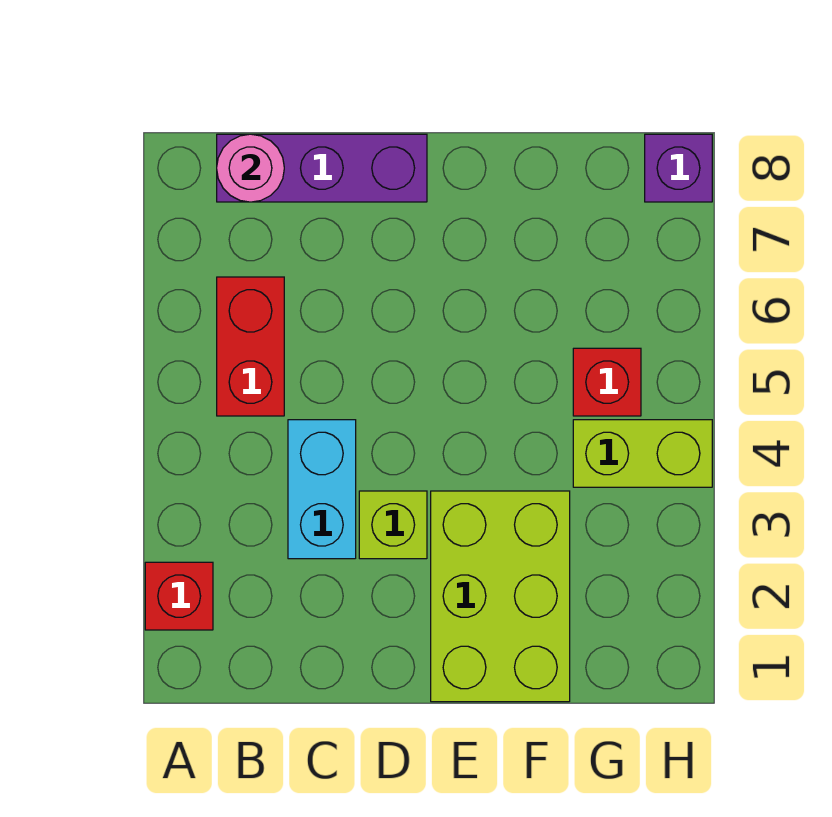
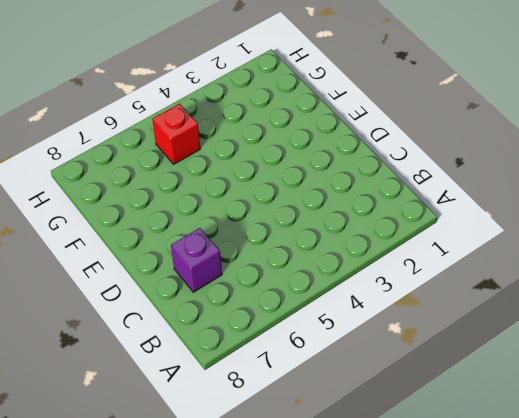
purple 1x1 brick [171,228,222,292] -> purple 1x1 brick moved to [645,134,712,202]
none -> red 1x1 brick [145,562,213,630]
none -> red 1x2 brick [217,277,284,416]

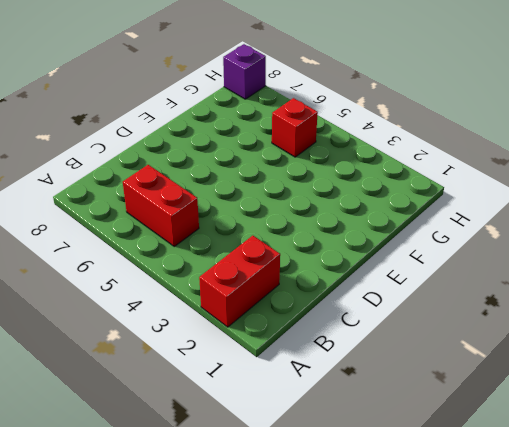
red 1x2 brick [199,236,280,327] -> red 1x1 brick [145,562,213,630]
none -> purple 1x3 brick [217,134,427,202]
none -> cyan 1x2 brick [288,420,356,559]

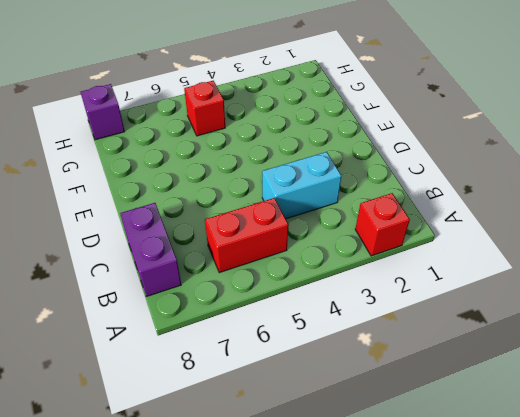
purple 1x2 brick [120,203,181,296] -> purple 1x3 brick [217,134,427,202]
none -> lime 1x1 brick [359,491,427,559]
none -> lime 2x3 brick [431,491,570,702]

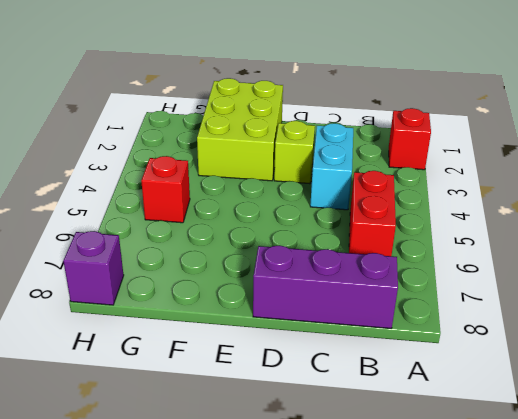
none -> lime 1x2 brick [573,420,712,487]
none -> pink 1x1 round brick [217,134,284,202]

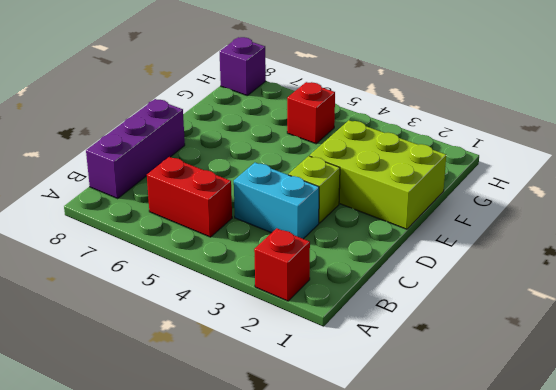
none -> lime 1x2 brick [573,420,712,487]
none -> pink 1x1 round brick [217,134,284,202]

